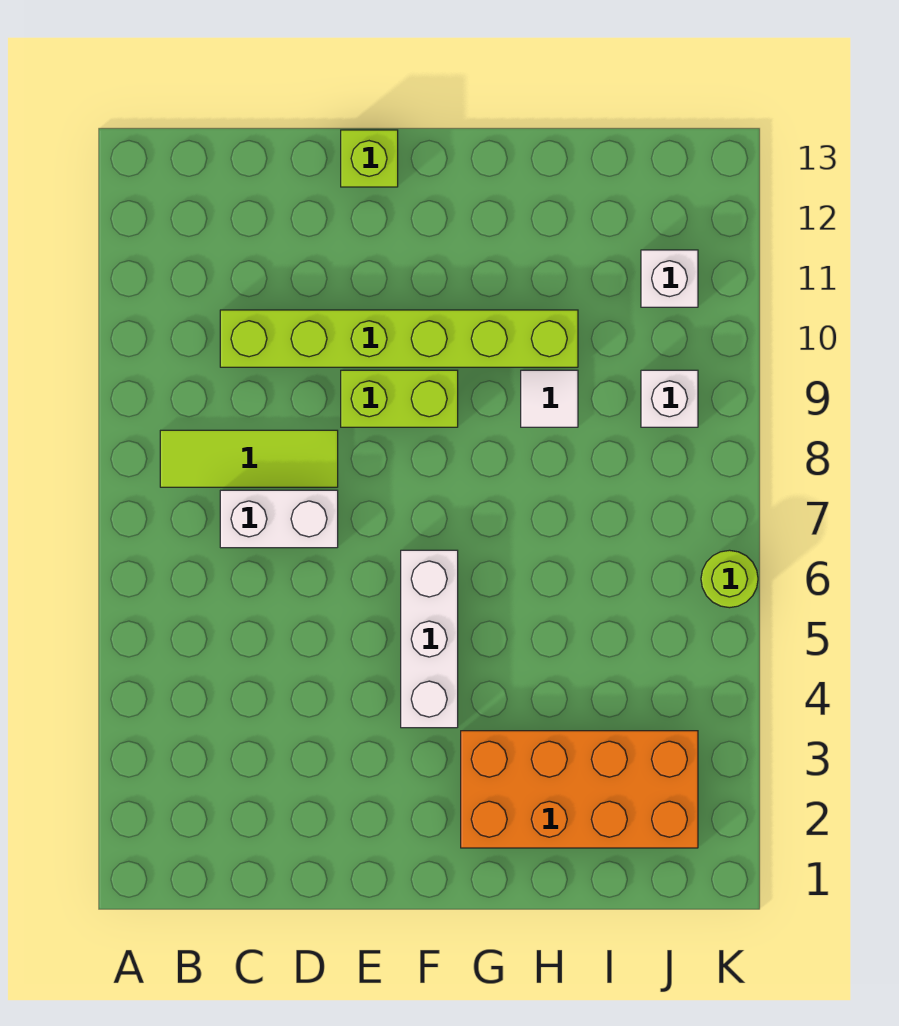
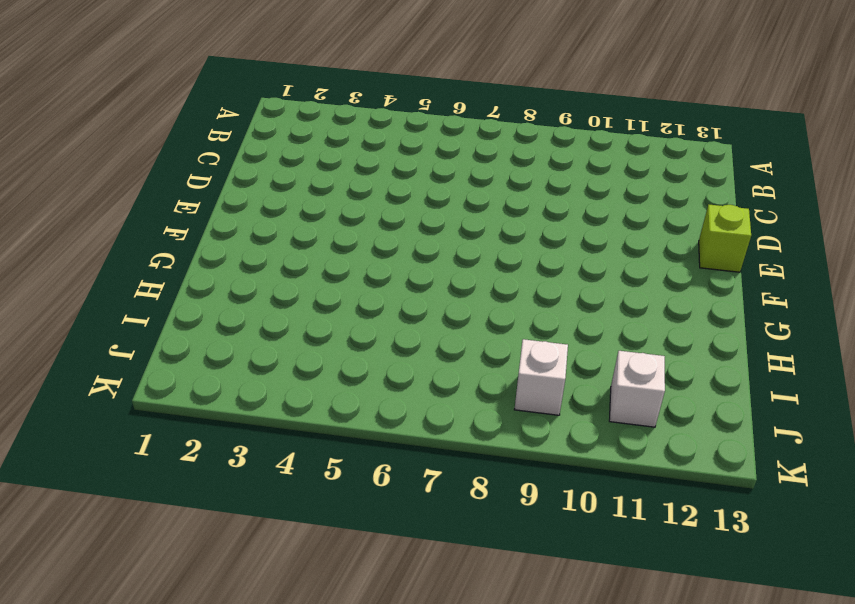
none -> lime 1x3 tile [160,430,338,487]
none -> white 1x2 brick [220,490,338,548]

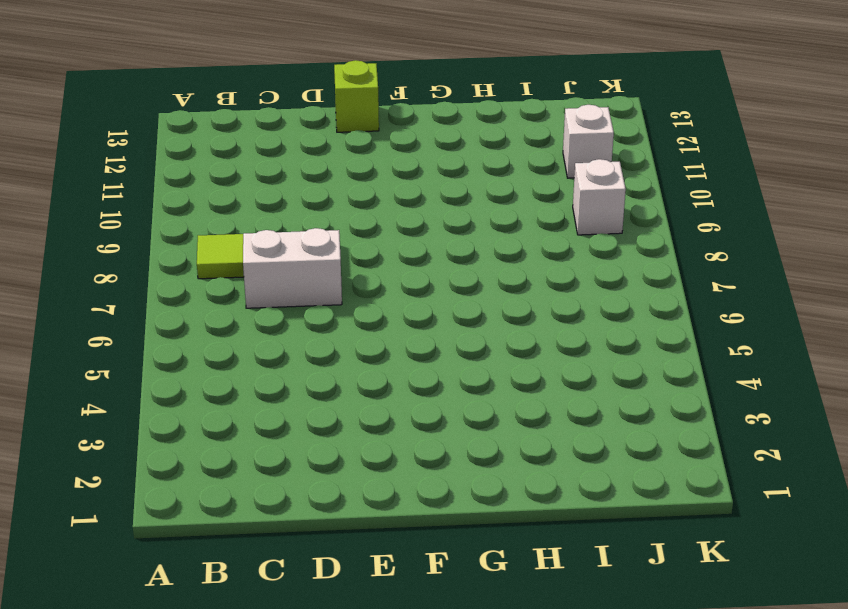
none -> lime 1x6 brick [220,310,578,367]
none -> lime 1x2 brick [341,370,458,427]

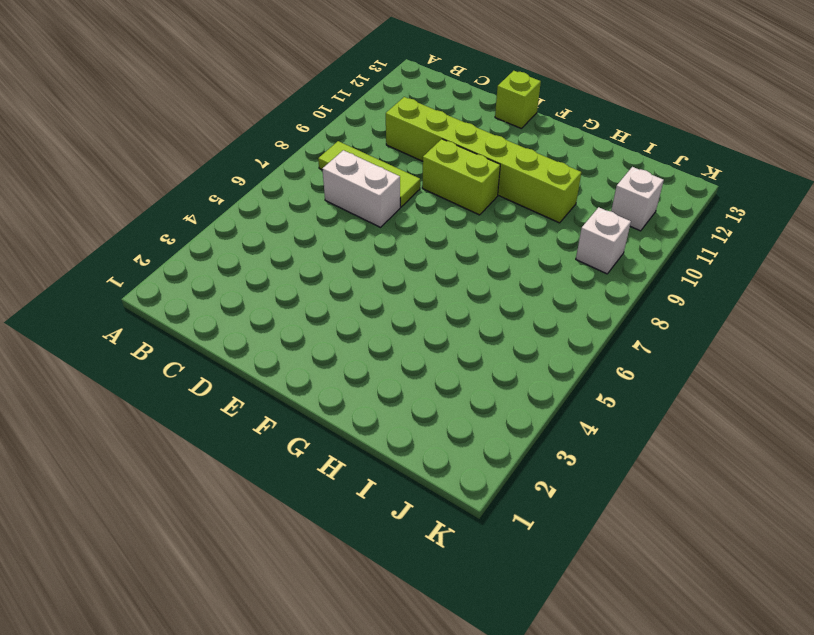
none -> white 1x3 brick [401,550,458,728]
none -> orange 2x4 brick [461,731,698,848]

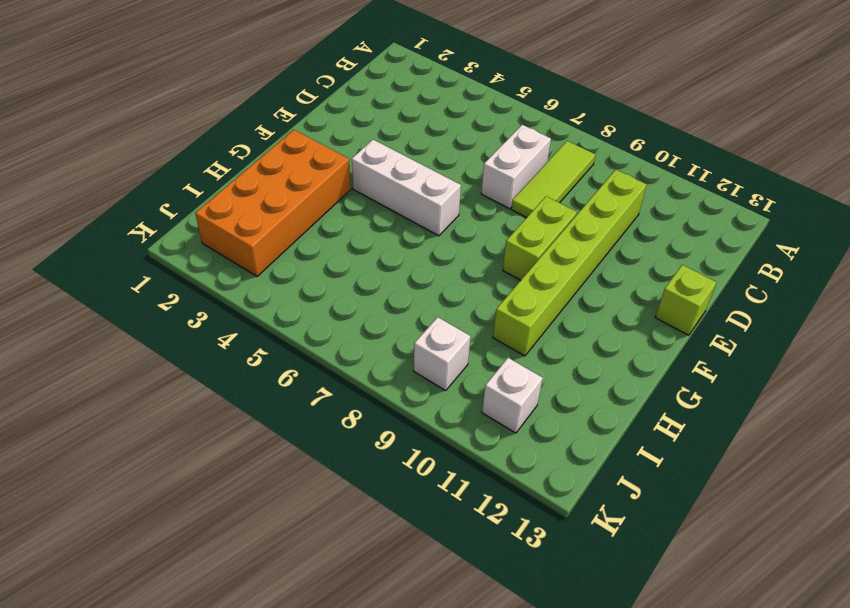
none -> white 1x1 tile [521,370,578,427]
none -> lime 1x1 round brick [701,550,758,608]

